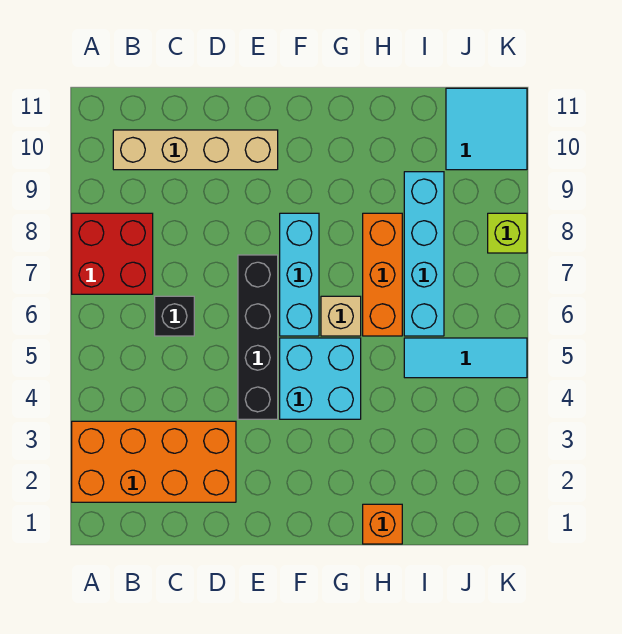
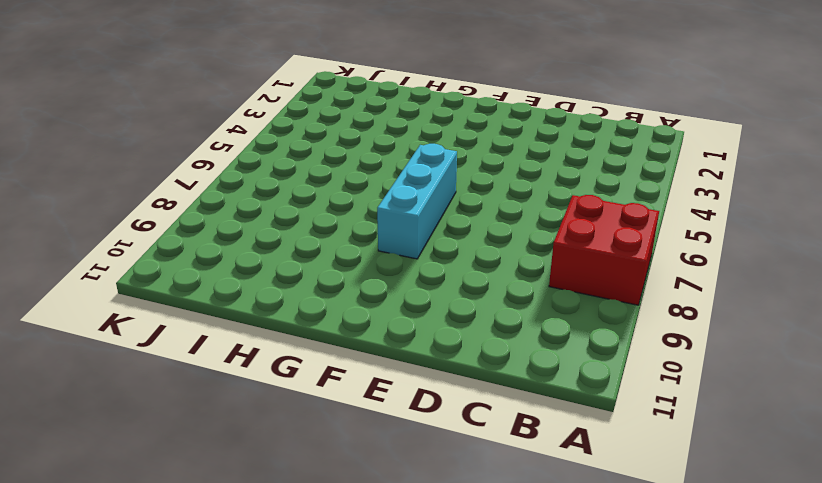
none -> orange 2x4 brick [72,421,236,502]
none -> tan 1x4 brick [113,130,278,170]
none -> black 1x1 brick [155,296,194,336]

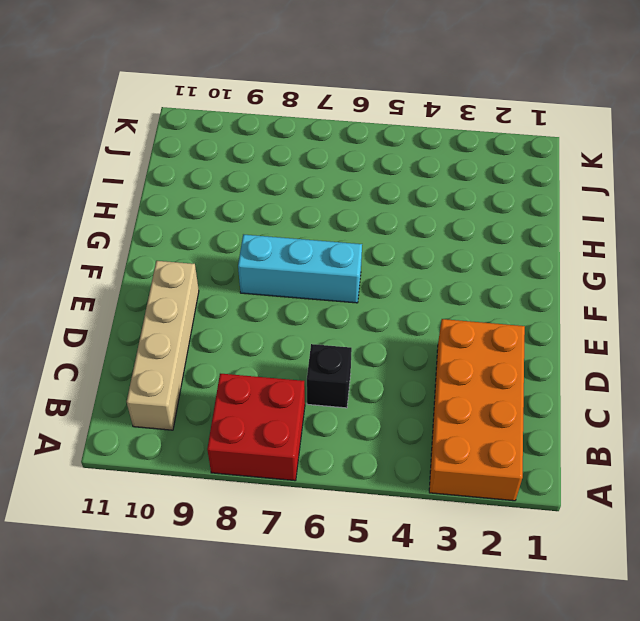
none -> black 1x4 brick [238,255,278,419]
none -> cyan 2x2 brick [280,338,361,419]
none -> tan 1x1 brick [321,296,361,336]

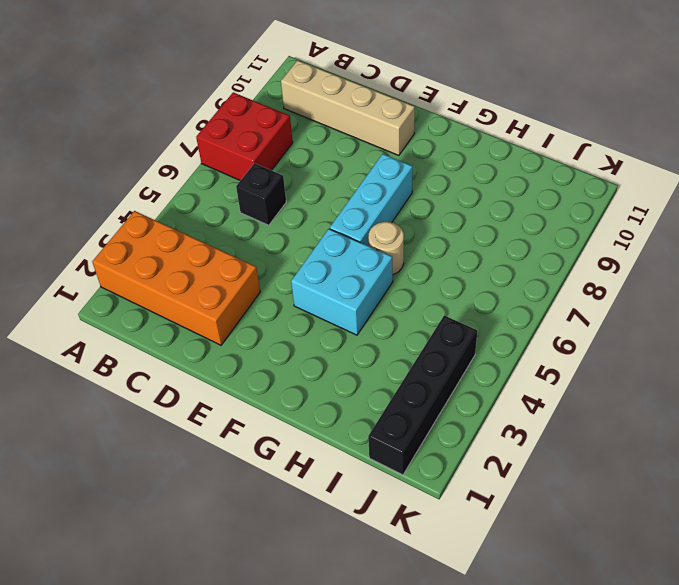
tan 1x1 round brick [368,222,404,275] -> tan 1x1 brick [321,296,361,336]
black 1x4 brick [368,315,477,475] -> black 1x4 brick moved to [238,255,278,419]
none -> orange 1x1 brick [363,504,402,544]
none -> orange 1x3 brick [363,213,402,336]
none -> cyan 1x3 tile [404,338,527,378]

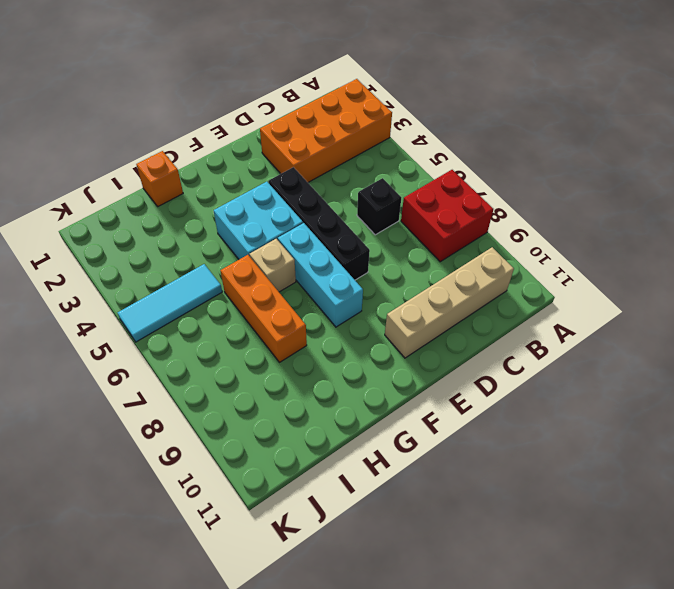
none -> cyan 1x4 brick [404,172,444,336]
none -> cyan 2x2 tile [446,88,527,170]
none -> lime 1x1 brick [488,213,527,253]

